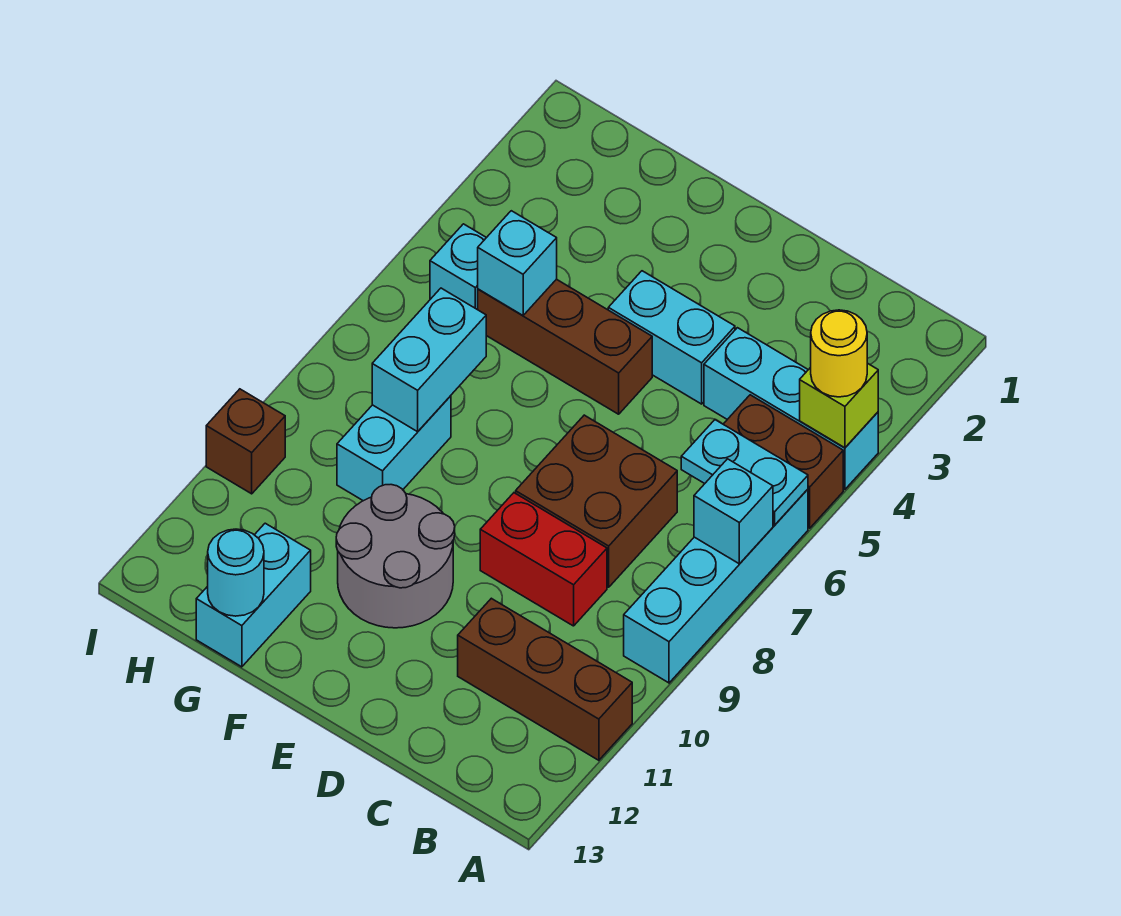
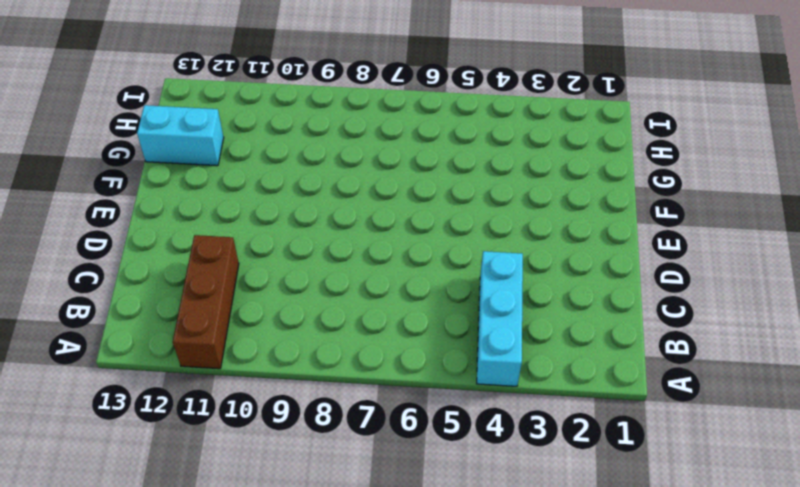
none -> brown 1x2 brick [723,395,843,528]
none -> cyan 1x4 brick [624,489,808,683]
none -> brown 2x2 brick [516,415,677,587]

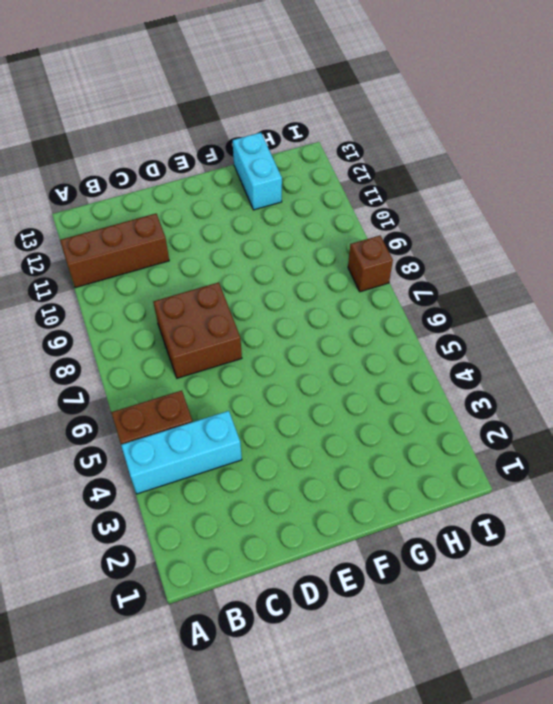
brown 1x1 brick [348,236,393,292] -> brown 1x1 brick moved to [206,389,285,494]
none -> cyan 1x4 brick [624,489,808,683]
none -> red 1x2 brick [480,493,607,626]
none -> cyan 1x2 brick [608,271,735,404]

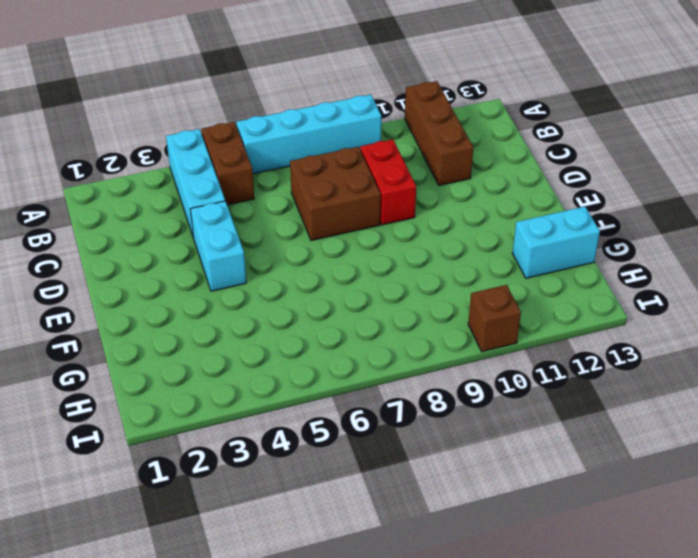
none -> brown 1x3 brick [478,279,652,414]
none -> grey 2x2 round brick [336,485,455,628]
none -> cyan 1x2 brick [337,396,451,501]

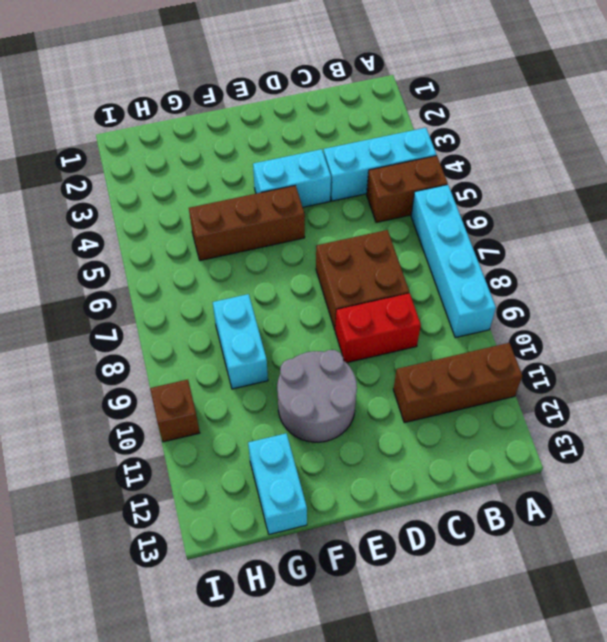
none -> cyan 1x1 brick [430,224,486,310]
none -> lime 1x1 brick [800,363,878,448]
none -> cyan 1x2 plate [681,420,808,525]

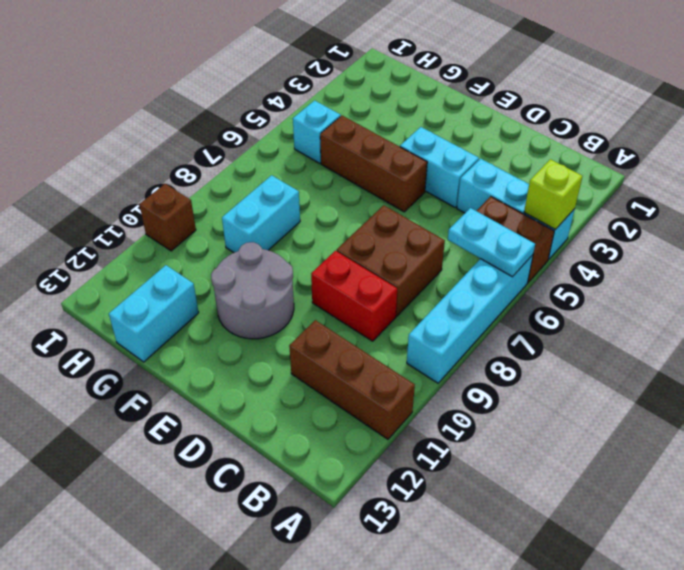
none -> cyan 1x1 brick [694,459,773,564]
none -> cyan 1x1 brick [478,211,557,316]
none -> cyan 1x2 brick [372,288,486,432]

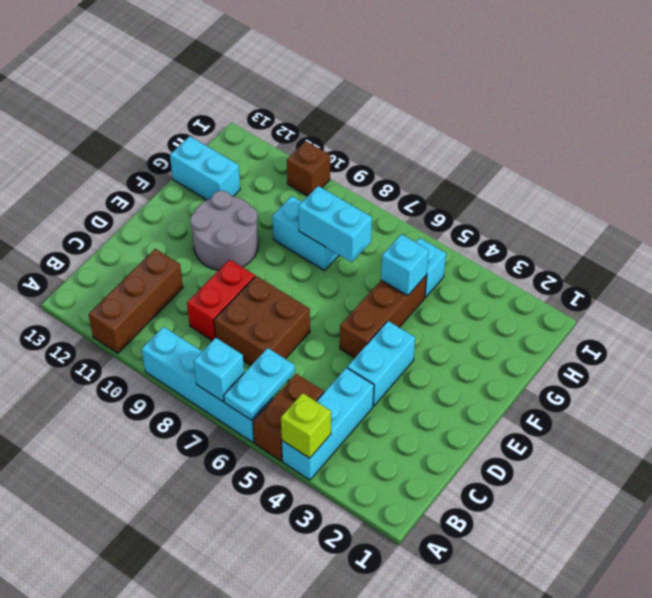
none -> cyan 1x1 round brick [208,529,264,616]
none -> yellow 1x1 round brick [811,310,867,397]

